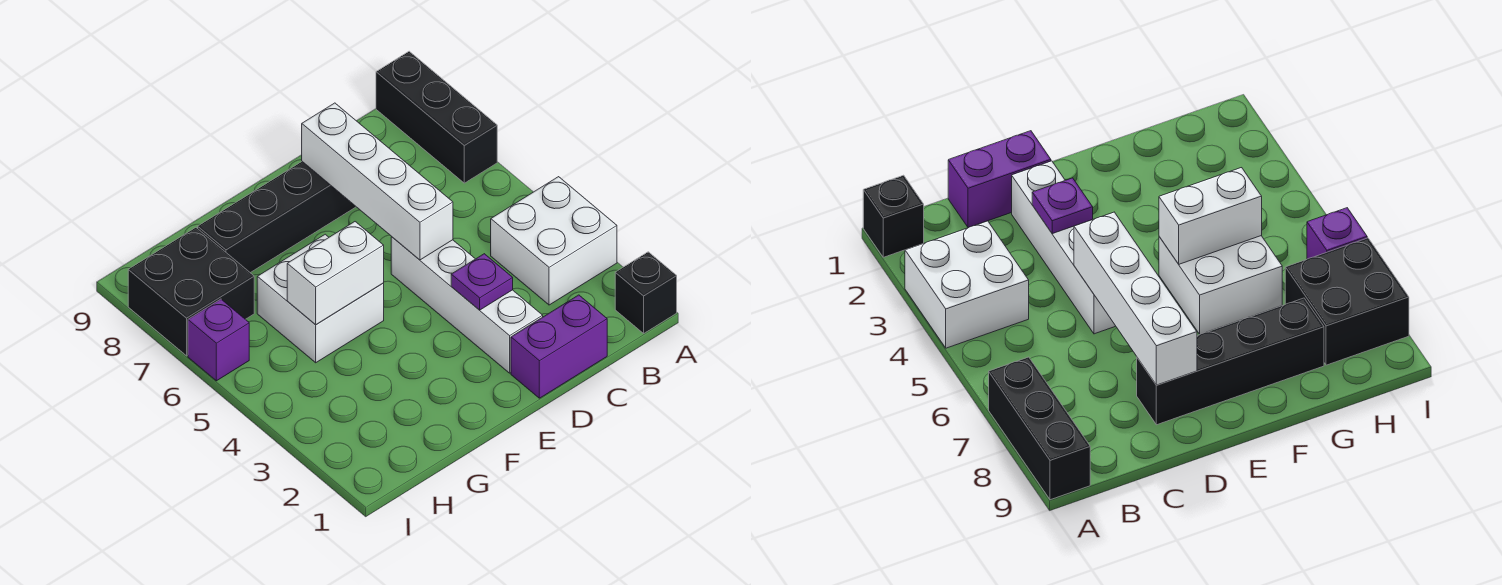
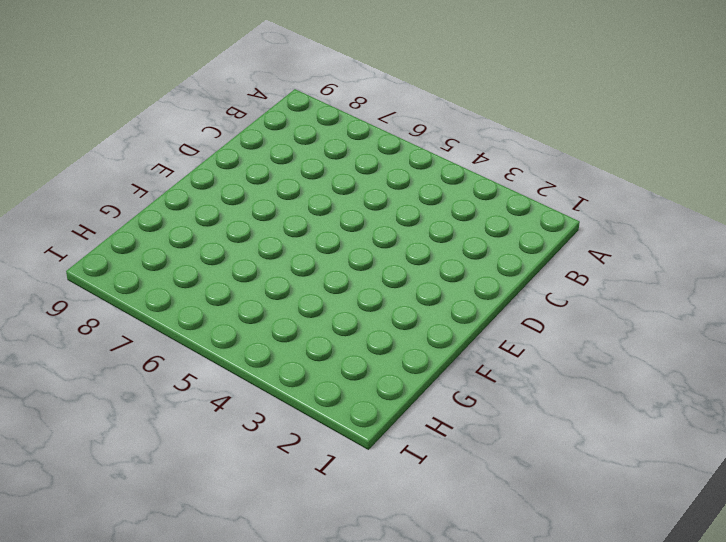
none -> black 1x1 brick [615,252,677,333]
none -> white 2x2 brick [491,177,617,305]
none -> black 1x3 brick [376,51,497,183]

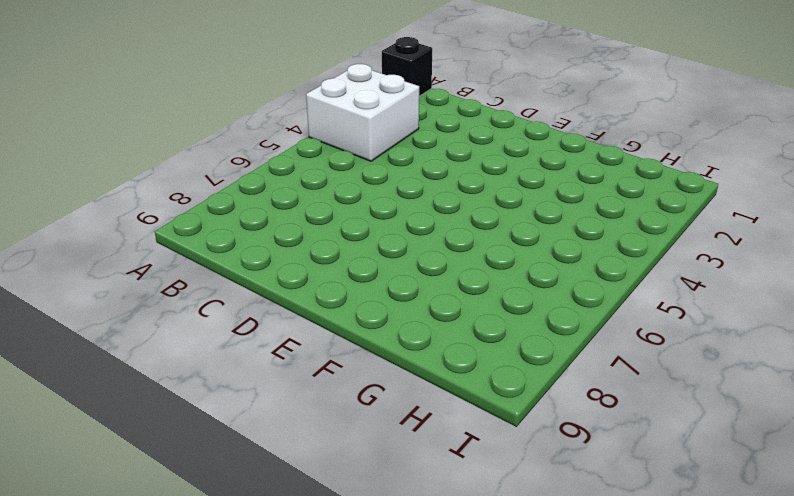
none -> black 1x3 brick [376,51,497,183]
none -> purple 1x2 brick [511,295,607,398]
none -> white 1x4 brick [391,237,543,373]

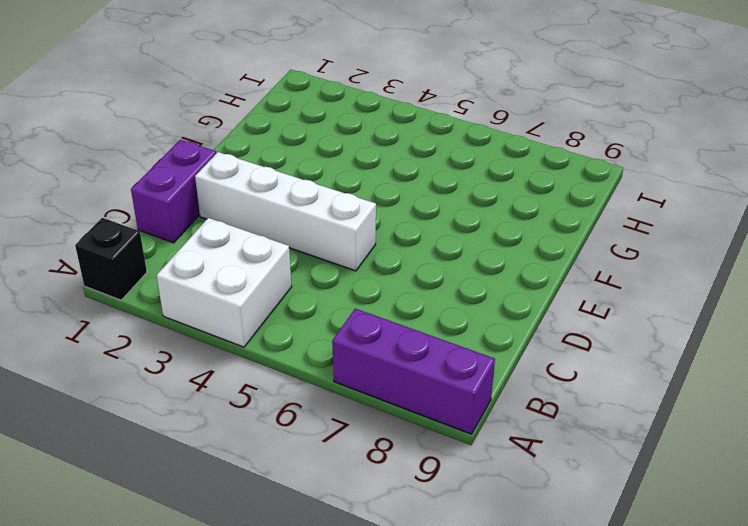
purple 1x3 brick [332,309,495,434] -> black 1x3 brick [376,51,497,183]
none -> black 1x4 brick [198,162,356,273]
none -> white 2x2 brick [257,234,384,363]
none -> black 2x2 brick [128,228,254,356]

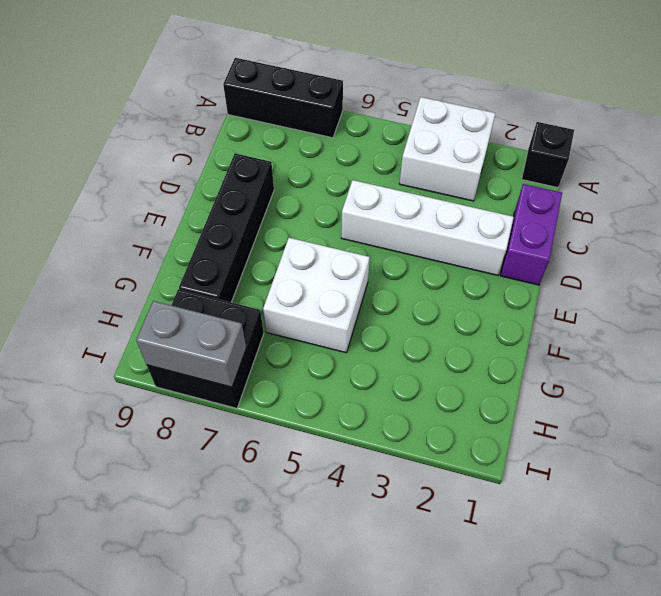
grey 1x2 brick [136,301,246,387] -> none
none -> purple 1x1 brick [188,299,249,381]
none -> purple 1x1 plate [451,254,513,310]
none -> white 1x4 brick [302,103,453,260]

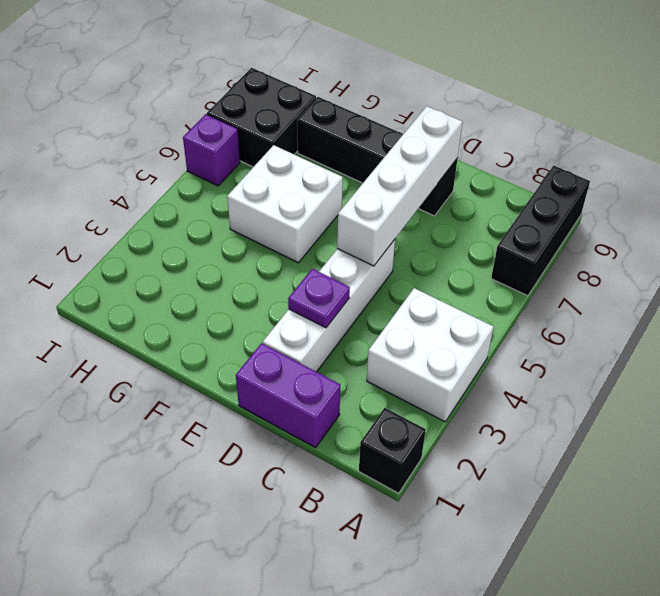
none -> white 1x2 brick [287,222,384,325]

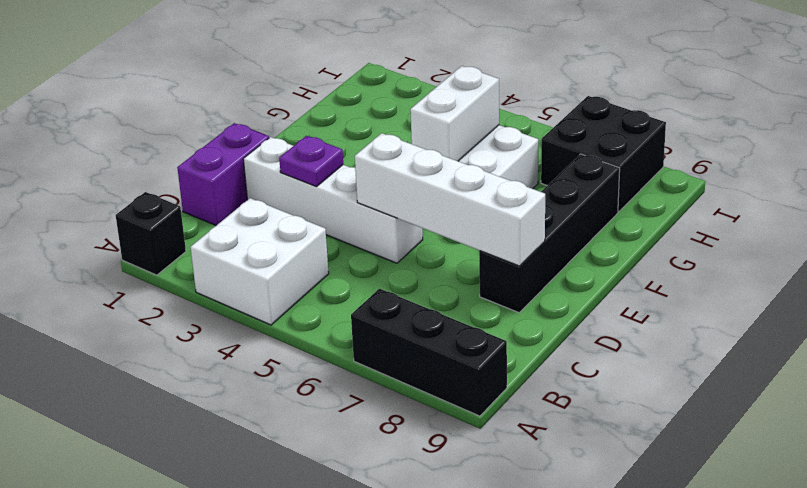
none -> purple 1x1 brick [188,299,249,381]

